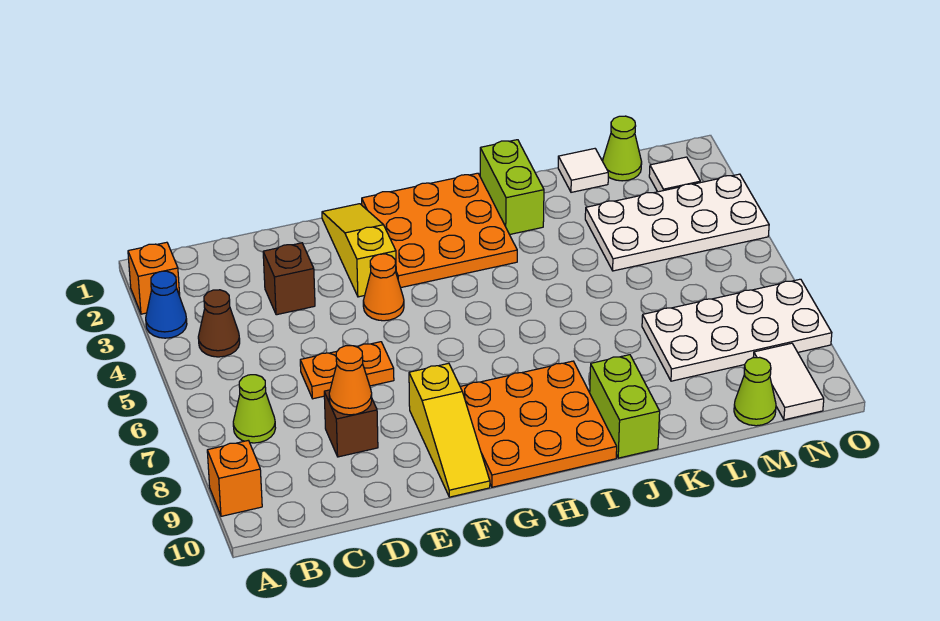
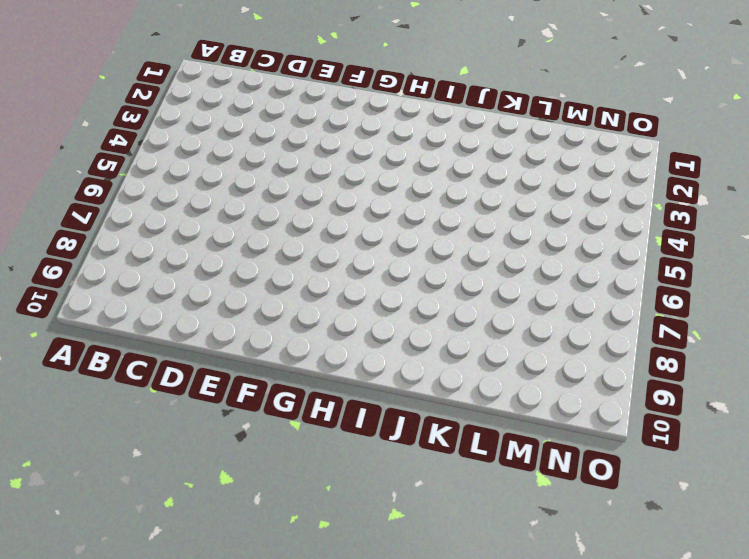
none -> orange 1x1 brick [128,242,180,314]
none -> blue 1x1 cone [146,271,187,338]
none -> orange 1x1 brick [207,440,262,516]

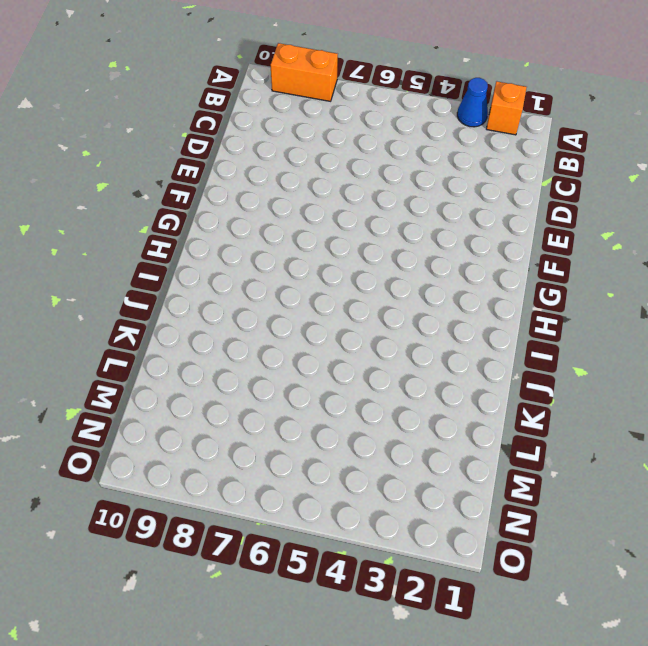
orange 1x2 brick [271,43,338,101] -> orange 1x1 brick [207,440,262,516]
none -> brown 1x1 cone [198,290,240,357]
none -> lime 1x1 cone [233,375,275,443]
none -> brown 1x1 brick [263,243,315,315]

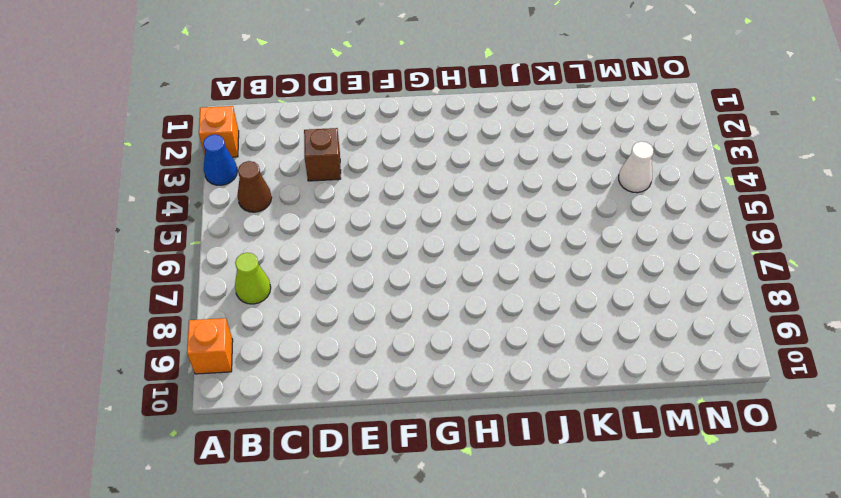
white 1x1 cone [619,142,654,193] -> white 2x4 plate [585,174,769,271]
none -> orange 1x2 plate [300,342,394,399]
none -> brown 1x1 brick [324,390,378,457]
none -> yellow 1x3 slope [322,204,396,297]

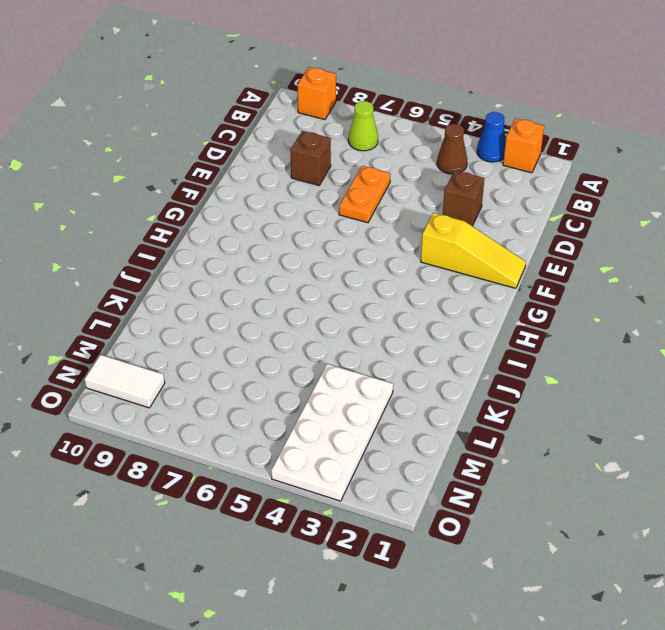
none -> orange 1x1 cone [363,254,404,321]
none -> yellow 1x3 slope [409,363,490,497]
none -> orange 3x3 plate [362,173,517,288]

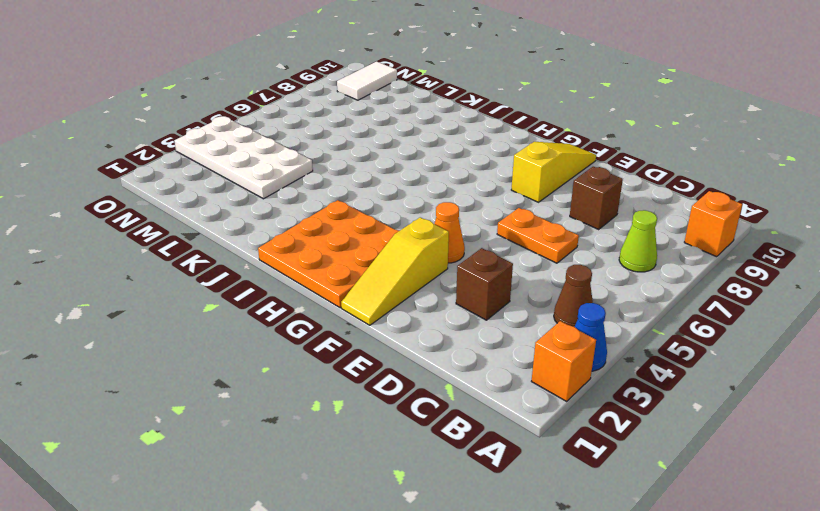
none -> orange 3x3 plate [460,361,617,487]
none -> lime 1x2 brick [480,140,544,235]
none -> lime 1x2 brick [590,355,660,458]

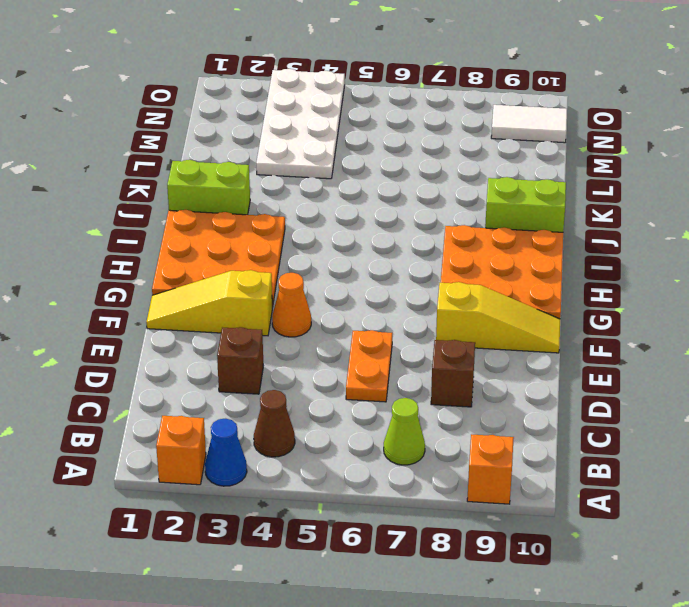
none -> white 1x1 tile [558,149,608,192]
none -> white 2x4 plate [642,279,832,381]
none -> lime 1x1 cone [603,116,642,181]

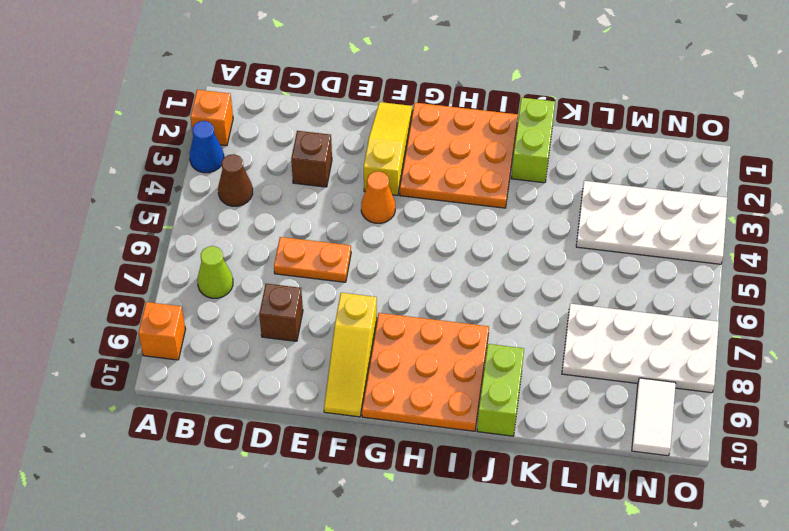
none -> white 1x1 tile [558,149,608,192]
none -> lime 1x1 cone [603,116,642,181]
none -> lime 1x1 cone [734,357,776,426]

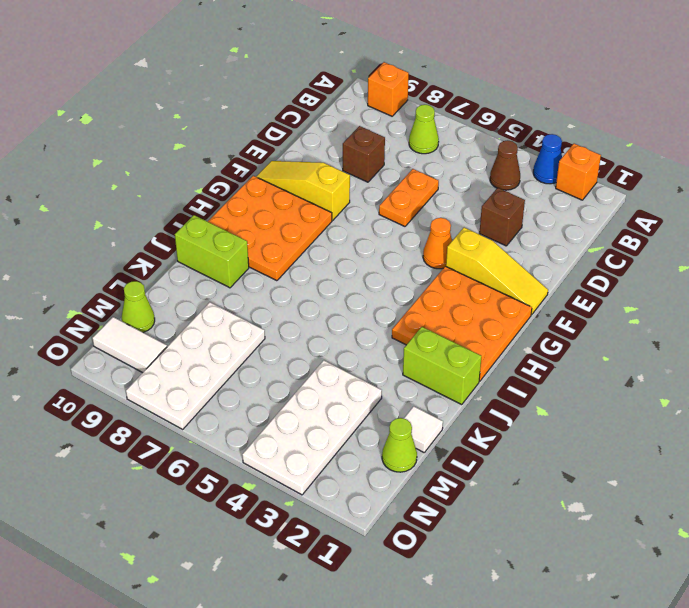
none -> white 1x1 tile [649,157,700,192]
none -> orange 1x1 cone [329,346,372,415]

